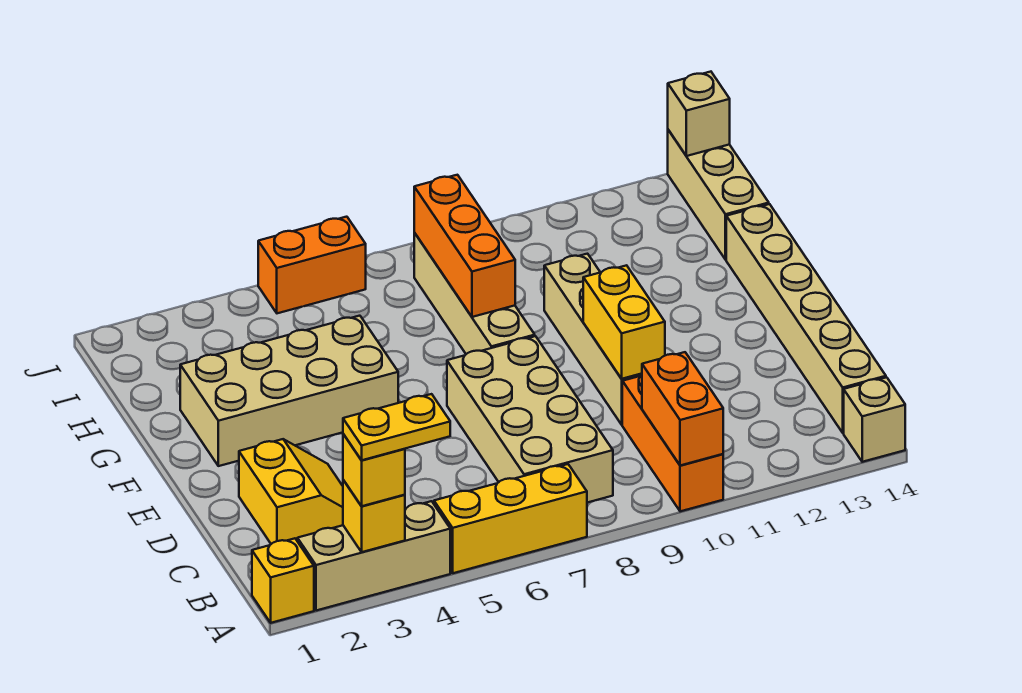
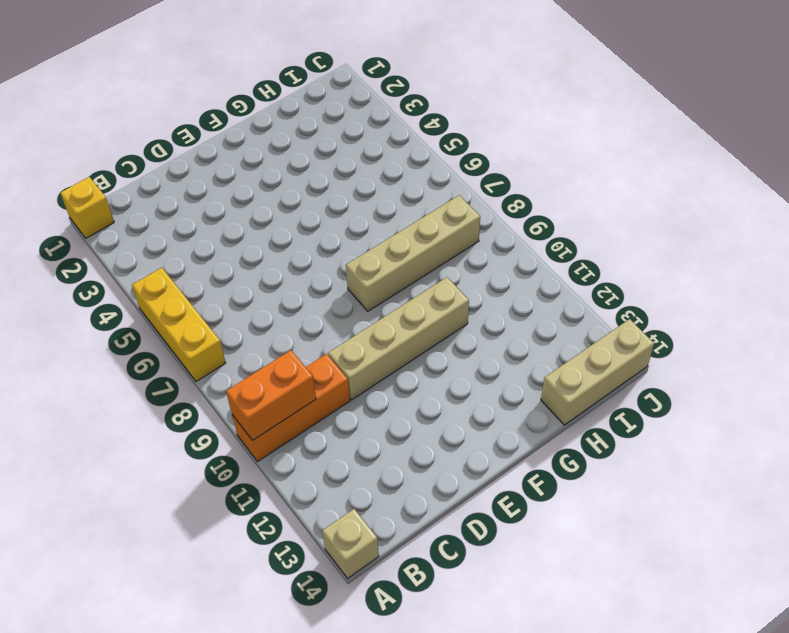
none -> tan 1x3 brick [297,501,450,611]
none -> tan 2x4 brick [447,336,613,503]
none -> tan 1x6 brick [726,204,886,433]

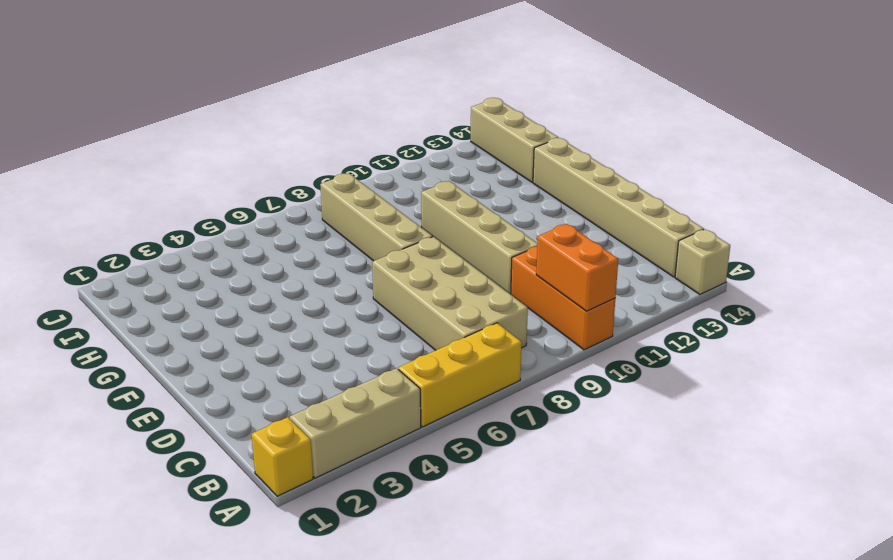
none -> yellow 2x2 slope [239,439,343,544]
none -> tan 2x4 brick [180,316,398,466]
none -> orange 1x2 brick [258,217,366,313]

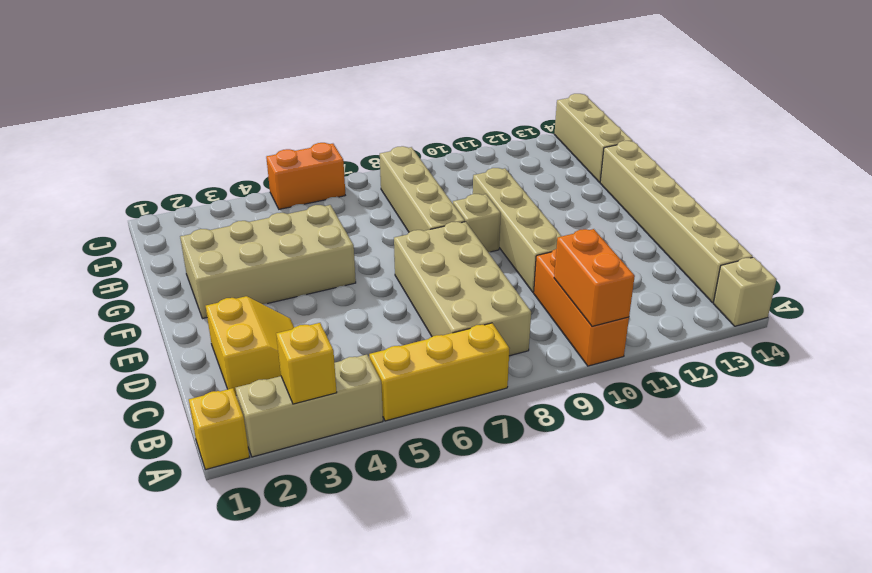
tan 1x1 brick [453,194,501,252] -> tan 1x1 brick moved to [668,72,730,156]
none -> yellow 1x2 brick [583,265,665,379]
none -> orange 1x3 brick [414,175,515,317]
none -> yellow 1x1 brick [343,434,405,506]

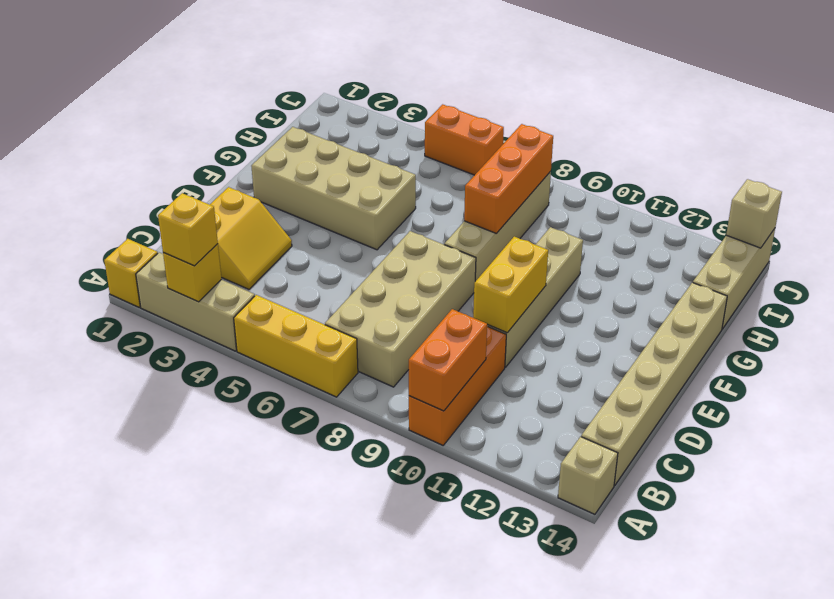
none -> yellow 1x2 plate [343,394,450,460]

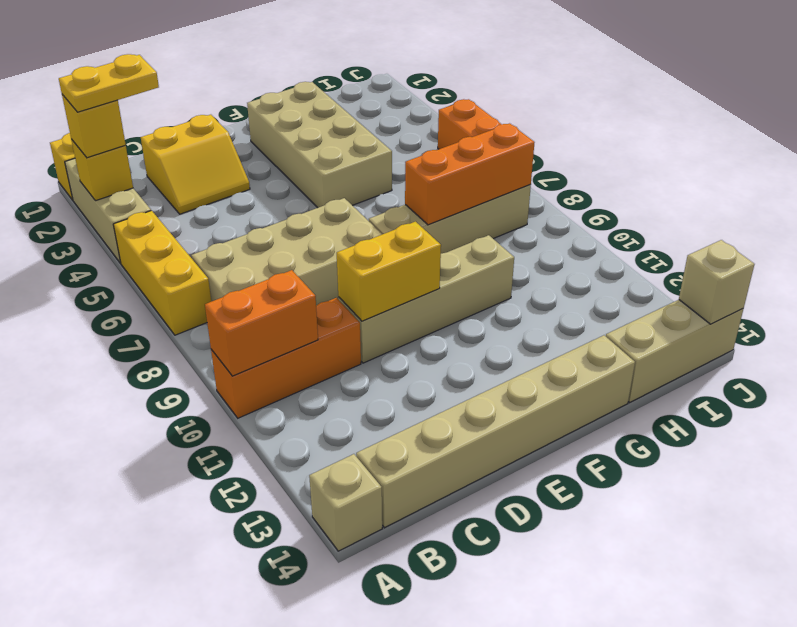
yellow 1x2 plate [59,54,159,112] -> yellow 1x2 plate turned to [343,394,450,460]

